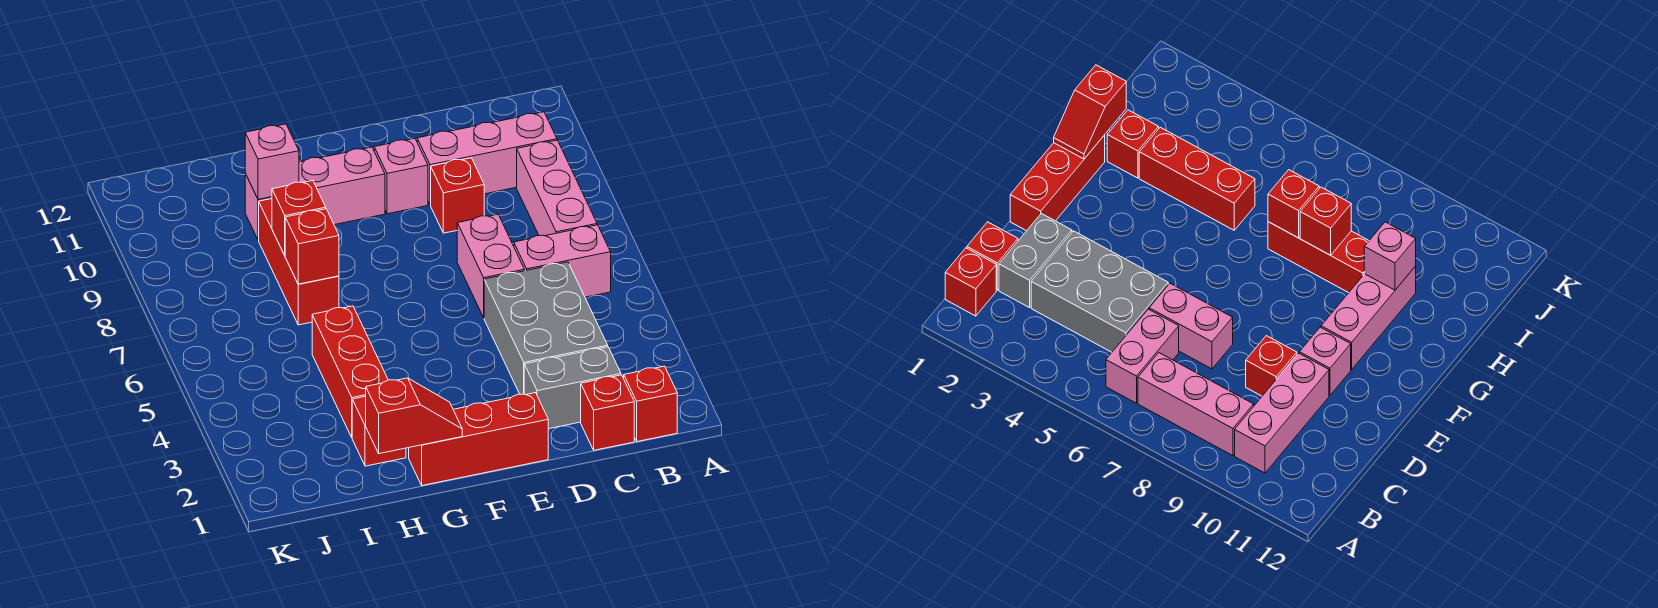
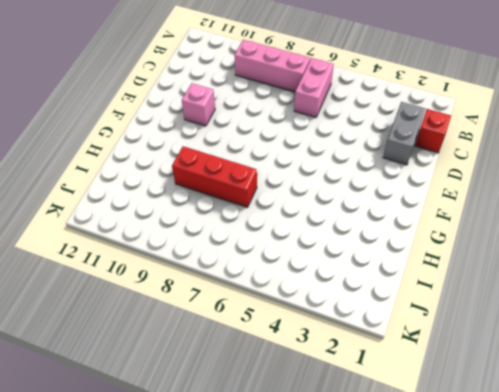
none -> red 1x1 brick [624,366,677,442]
none -> pink 1x3 brick [417,112,557,205]
none -> grey 2x3 brick [484,262,608,394]

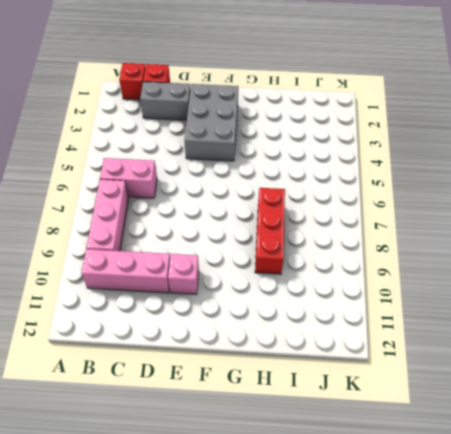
grey 2x3 brick [184,84,238,161] -> grey 2x3 brick moved to [484,262,608,394]
none -> pink 1x2 brick [457,214,525,318]
none -> red 1x1 brick [431,158,484,233]
none -> red 1x3 brick [409,393,548,486]

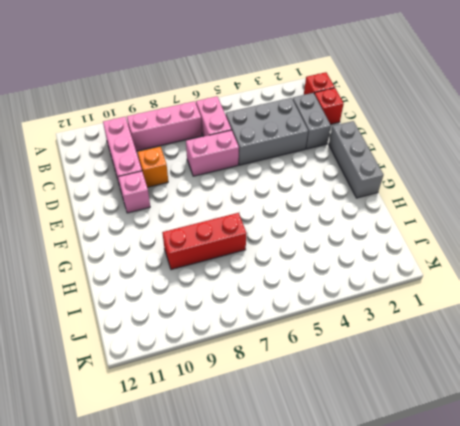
orange 1x1 brick [138,147,168,187] -> red 1x1 brick [431,158,484,233]
grey 1x3 brick [329,121,384,198] -> red 1x3 brick [409,393,548,486]
none -> pink 1x3 brick [245,147,385,240]
none -> red 1x1 brick [352,396,406,466]
none -> red 1x3 brick [312,306,388,437]

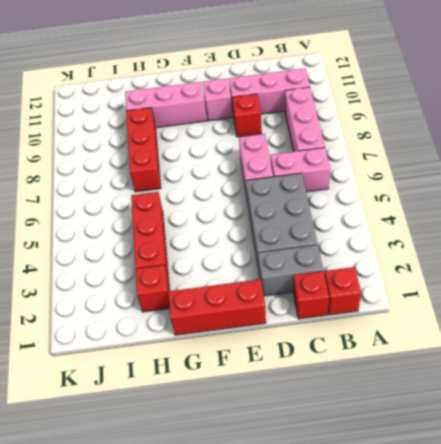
none -> red 1x2 slope [366,378,462,454]
none -> red 1x1 brick [285,209,339,284]
none -> red 1x1 brick [272,181,326,255]

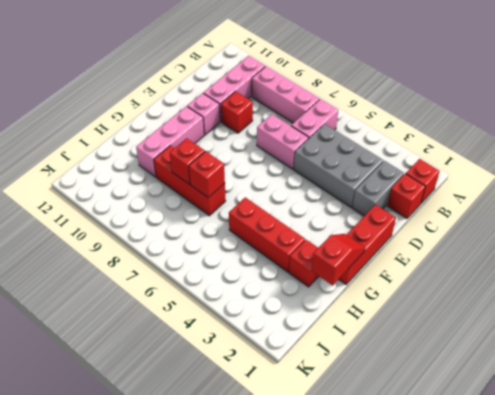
none -> pink 1x1 brick [245,124,299,199]

